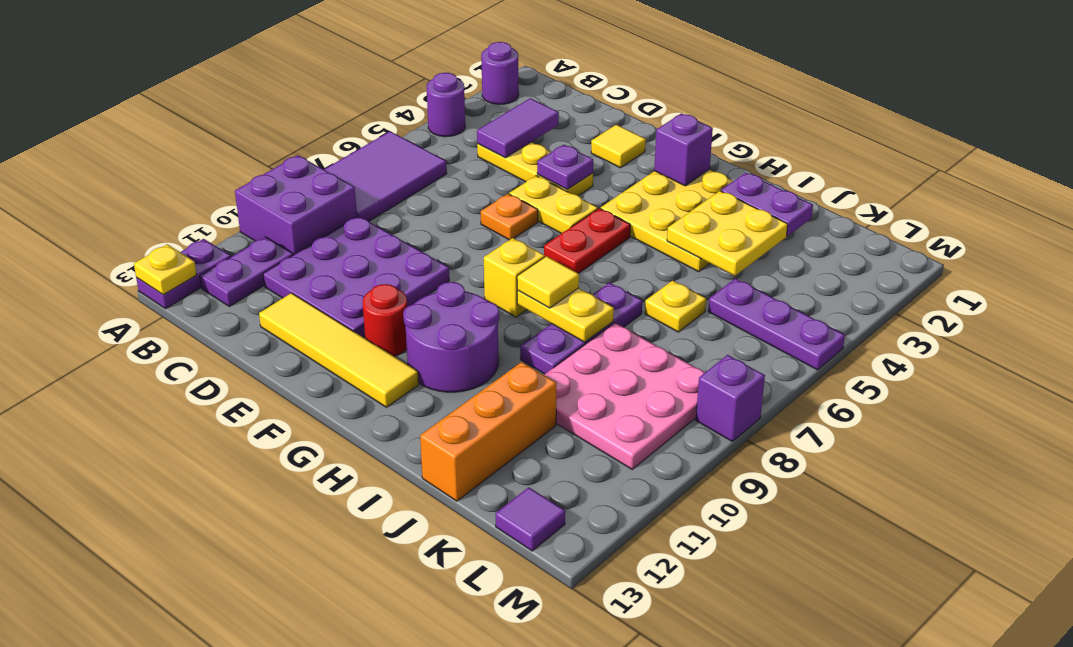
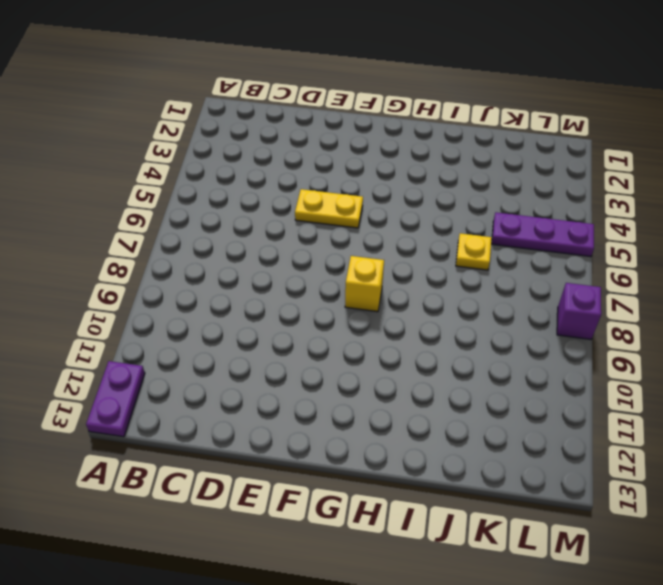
none -> purple 1x1 round brick [481,42,519,105]
none -> purple 1x1 round brick [427,73,465,137]
none -> purple 2x3 tile [324,131,447,222]
none -> purple 2x2 brick [235,155,357,255]

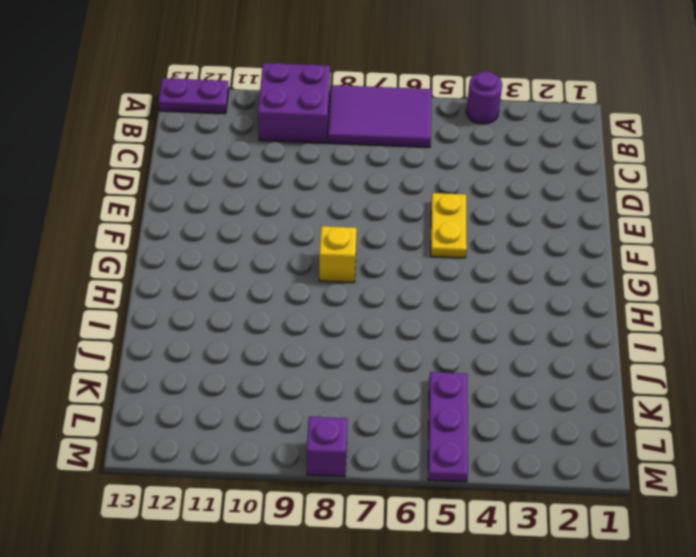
none -> purple 1x1 round brick [481,42,519,105]
none -> purple 1x2 plate [200,237,293,306]
none -> yellow 1x3 plate [477,142,593,196]
none -> purple 3x3 plate [263,216,449,338]

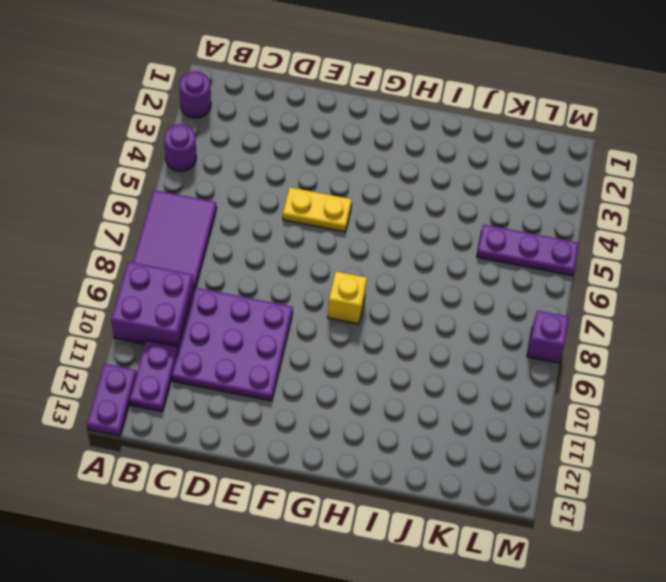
none -> yellow 1x3 plate [477,142,593,196]
none -> yellow 1x4 tile [259,293,419,407]
none -> yellow 1x1 tile [591,125,646,168]
none -> orange 1x1 plate [481,194,538,240]

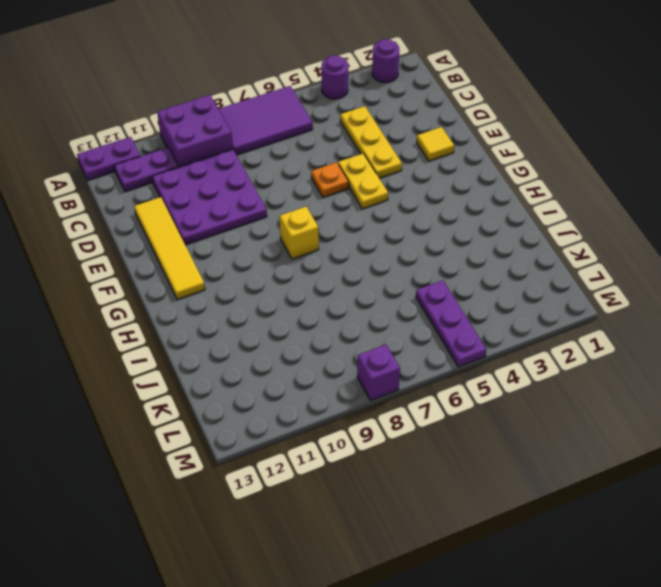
none -> red 1x1 round brick [363,284,407,356]
none -> yellow 3x3 plate [601,169,733,272]
none -> red 1x2 plate [544,208,630,274]
none -> purple 2x2 round brick [403,282,499,392]

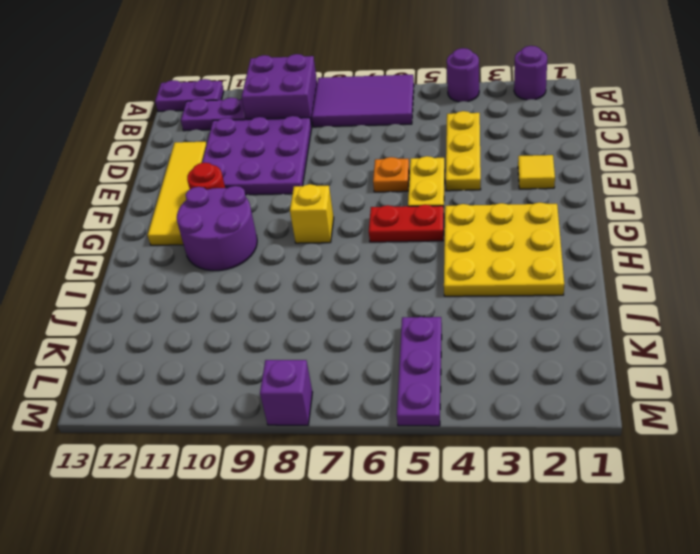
none -> purple 1x3 plate [520,283,642,374]
none -> yellow 1x1 plate [645,281,706,332]
none -> pink 3x3 plate [544,323,704,469]
none -> orange 1x3 brick [420,362,557,501]

